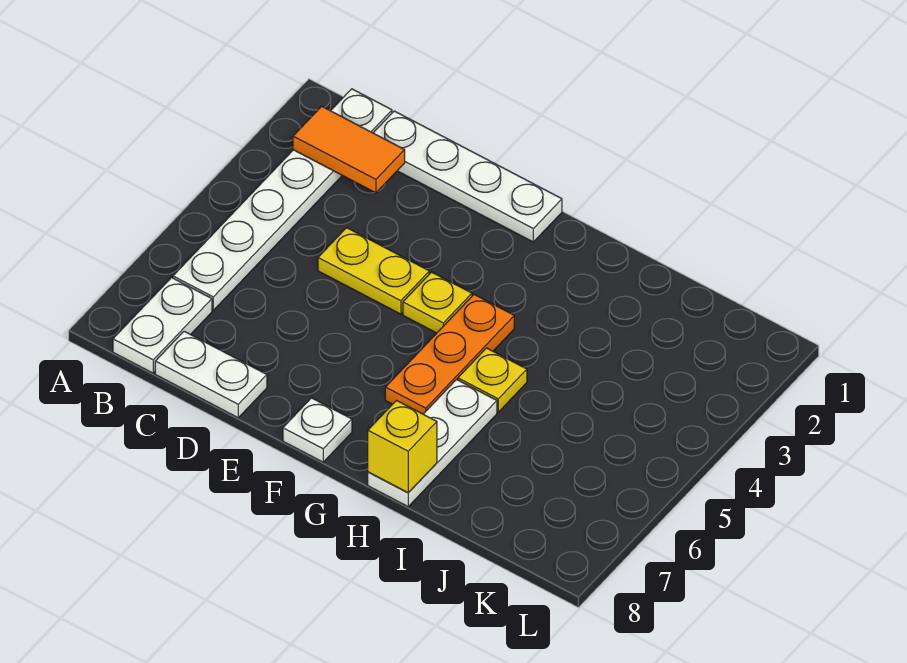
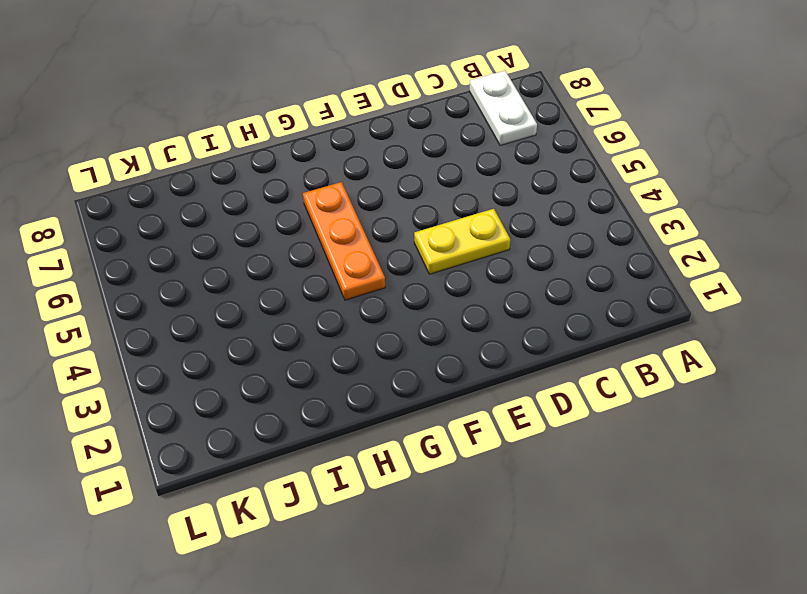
none -> white 1x6 plate [173,89,392,310]
none -> white 1x4 plate [374,111,562,242]
none -> white 1x2 plate [155,331,267,418]

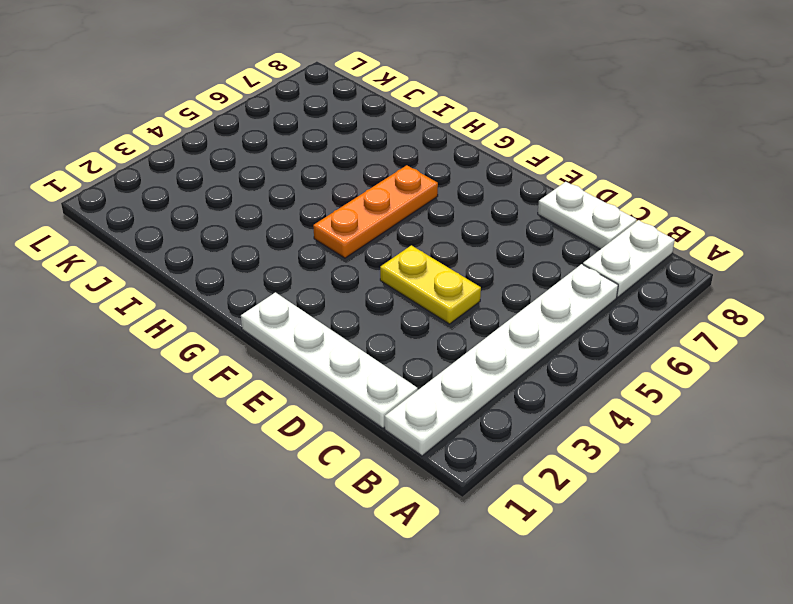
none -> yellow 1x1 plate [403,272,472,333]
none -> white 1x1 plate [283,398,352,462]
none -> yellow 1x1 plate [458,348,527,412]

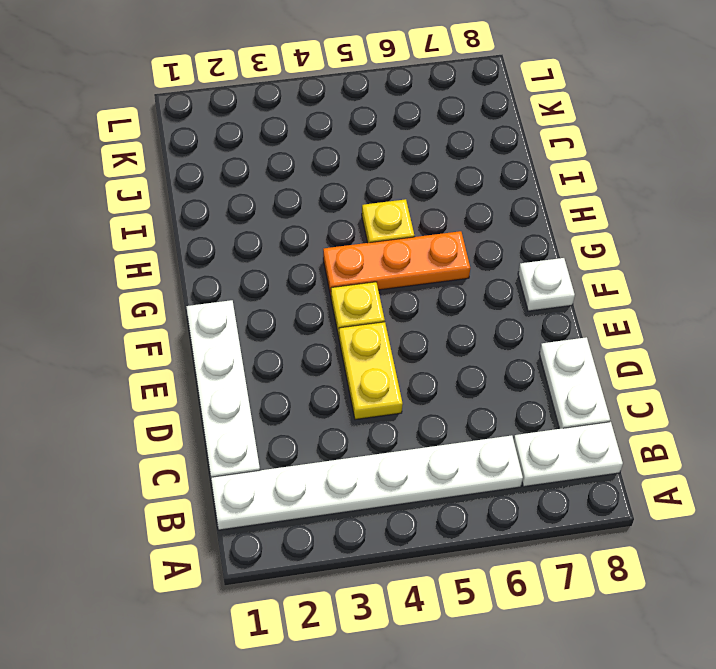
none -> white 1x3 plate [368,380,497,507]
none -> orange 1x2 tile [293,106,405,193]
none -> yellow 1x1 brick [368,401,437,493]

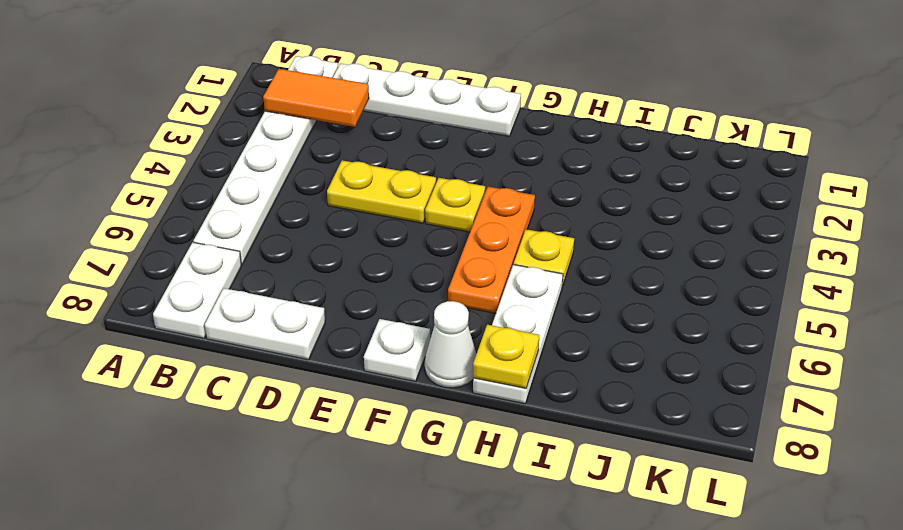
white 1x1 cone [425,301,476,388] -> none
yellow 1x1 plate [473,325,539,388] -> yellow 1x1 brick [368,401,437,493]

